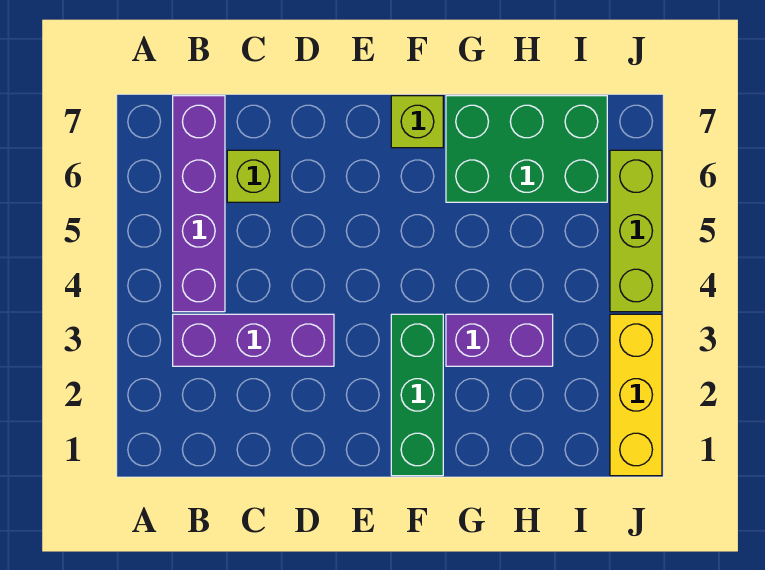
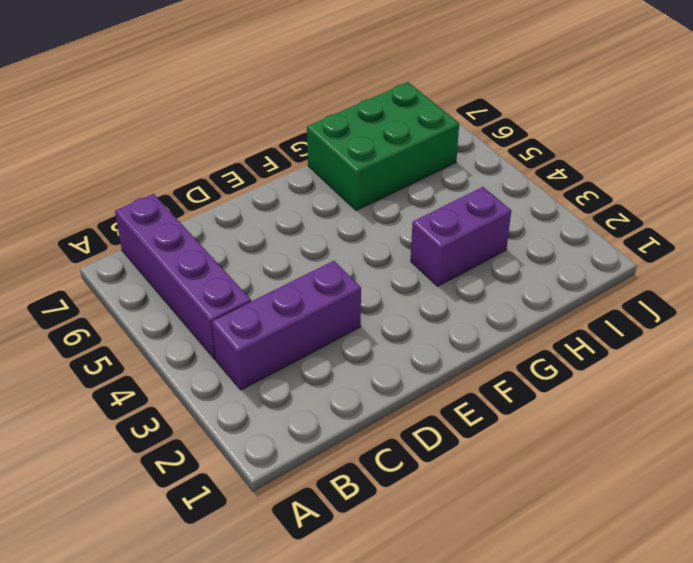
none -> lime 1x1 brick [227,150,280,202]
none -> green 1x3 brick [391,314,443,476]

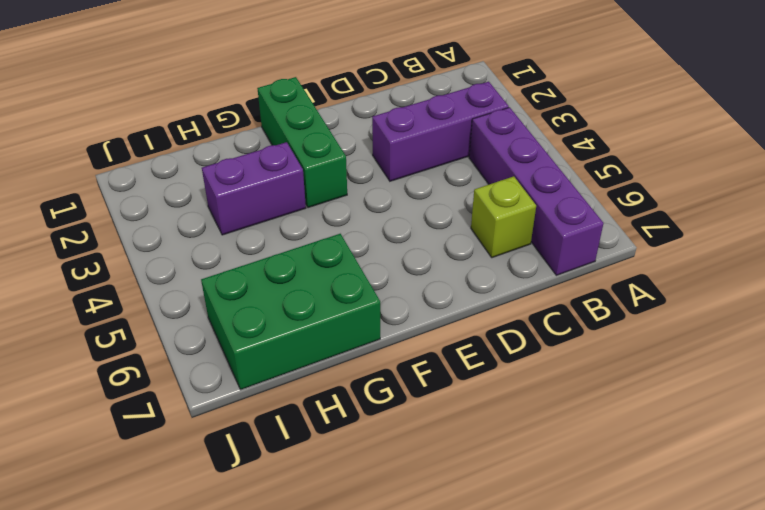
none -> lime 1x1 brick [391,96,443,148]
none -> yellow 1x3 brick [610,314,662,476]

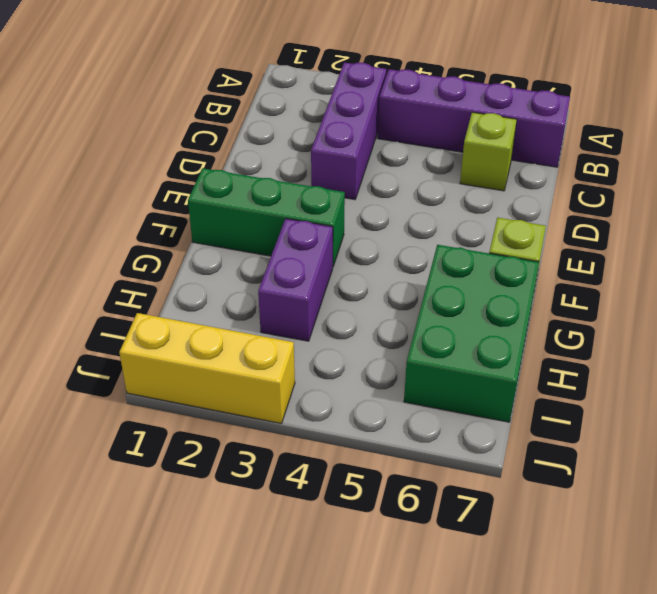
none -> lime 1x3 brick [610,150,662,312]

